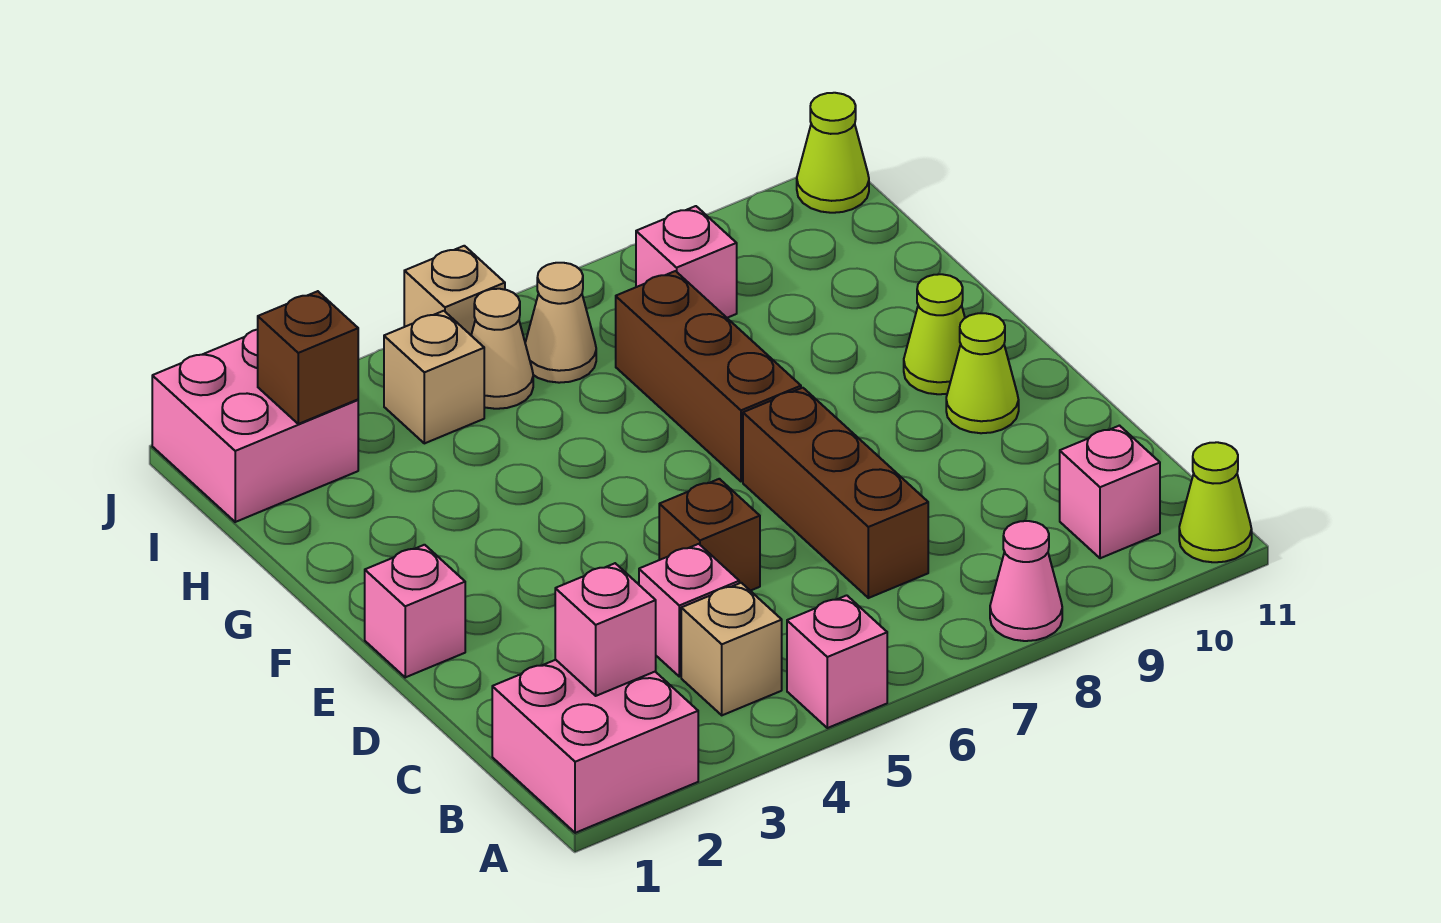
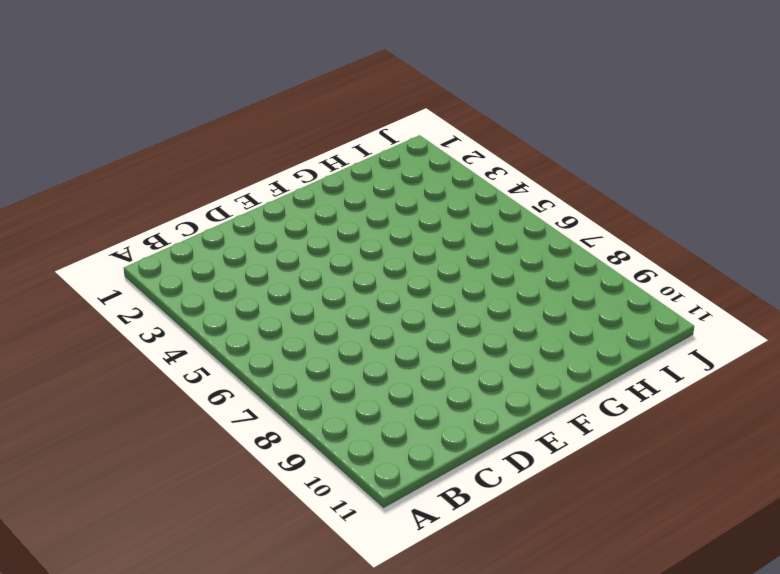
none -> pink 2x2 brick [492,660,698,833]
none -> pink 1x1 brick [787,595,887,728]
none -> pink 1x1 cone [990,521,1062,641]

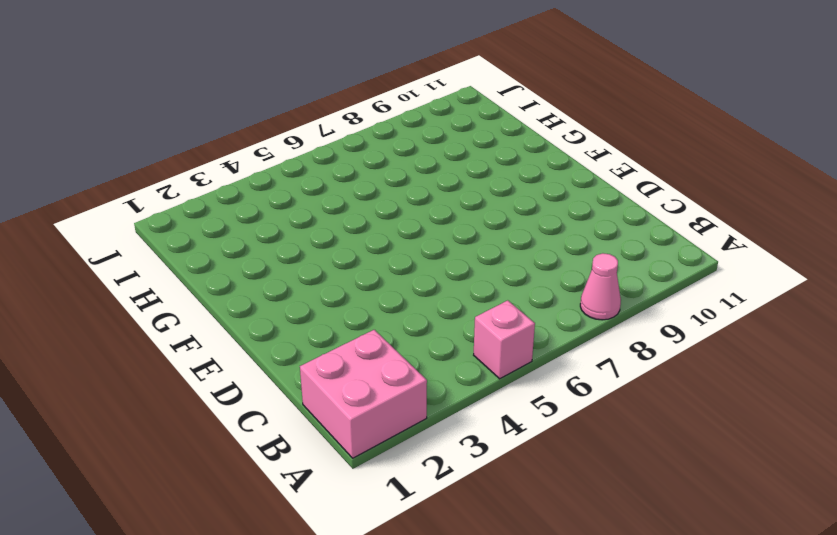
none -> lime 1x1 cone [1179,442,1252,562]
none -> tan 1x1 brick [681,583,782,715]
none -> pink 1x1 brick [1060,426,1160,558]

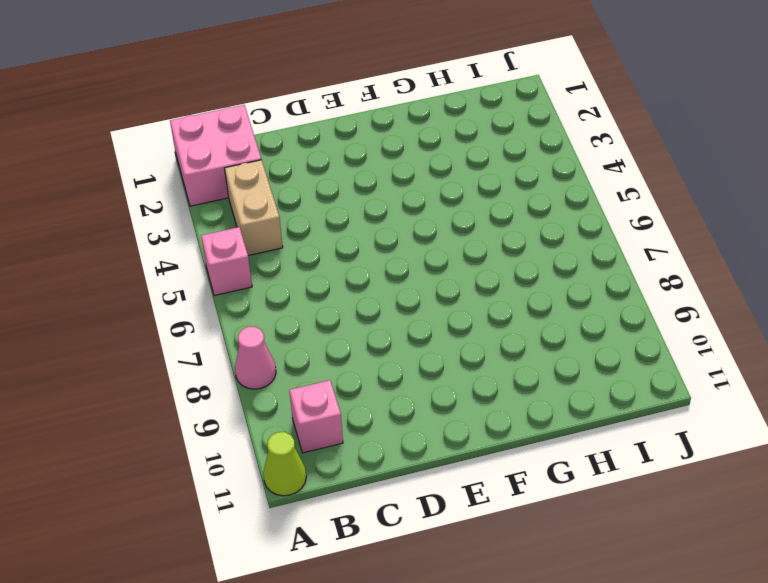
tan 1x2 brick [225,160,283,256] -> tan 1x1 brick [681,583,782,715]
none -> pink 1x1 brick [639,544,739,677]
none -> brown 1x3 brick [743,388,928,598]
none -> brown 1x1 brick [659,479,760,591]

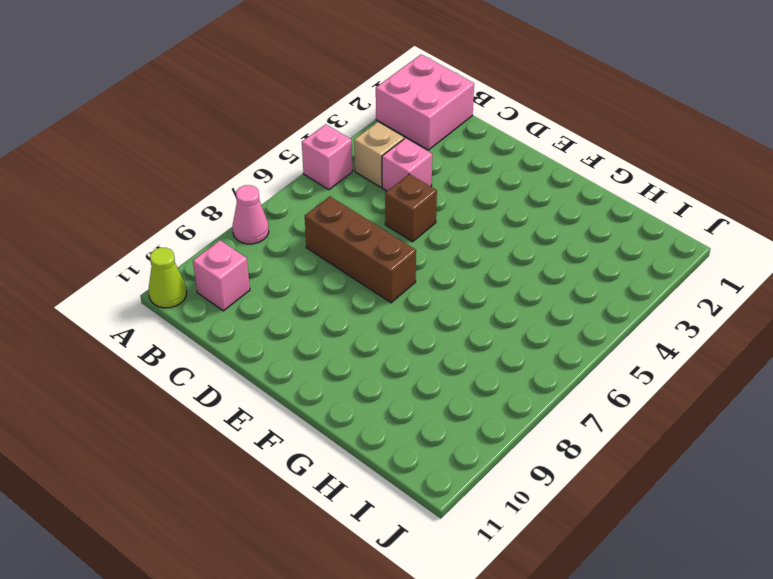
none -> pink 1x1 brick [365,545,465,677]
none -> lime 1x1 cone [946,313,1019,433]
none -> brown 1x3 brick [616,271,801,481]

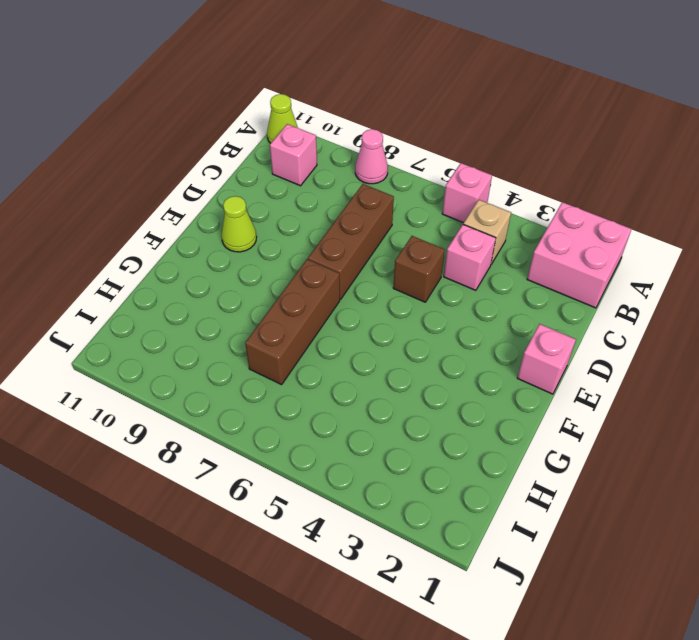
none -> lime 1x1 cone [904,274,965,394]
none -> pink 2x2 brick [152,329,358,522]
none -> tan 1x1 brick [384,311,484,443]

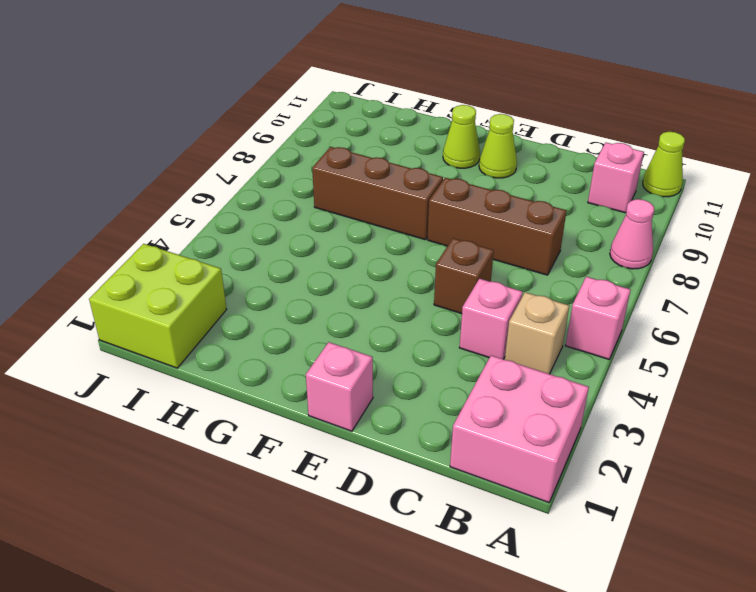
lime 2x2 brick [89,244,227,368] -> pink 2x2 brick [152,329,358,522]
none -> tan 1x1 brick [384,311,484,443]
none -> tan 1x1 cone [471,289,533,409]
none -> tan 1x1 cone [525,263,596,383]

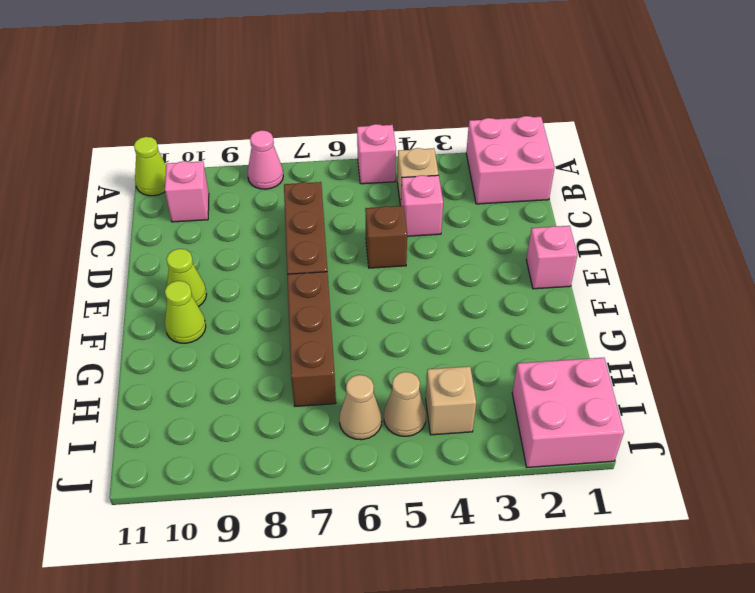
none -> pink 1x1 brick [636,206,737,318]
none -> tan 1x1 brick [404,246,505,335]
none -> lime 1x1 cone [797,93,869,213]

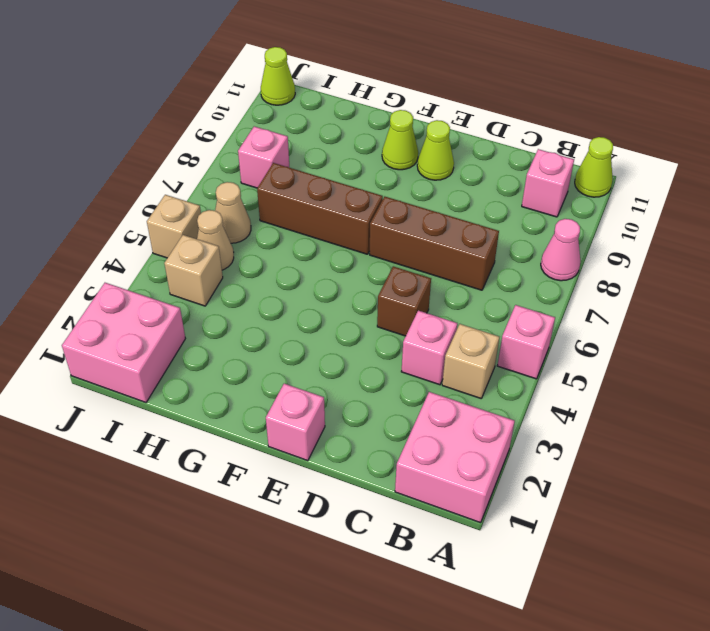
none -> pink 1x1 brick [555,563,656,696]
none -> brown 1x1 brick [258,291,358,424]

